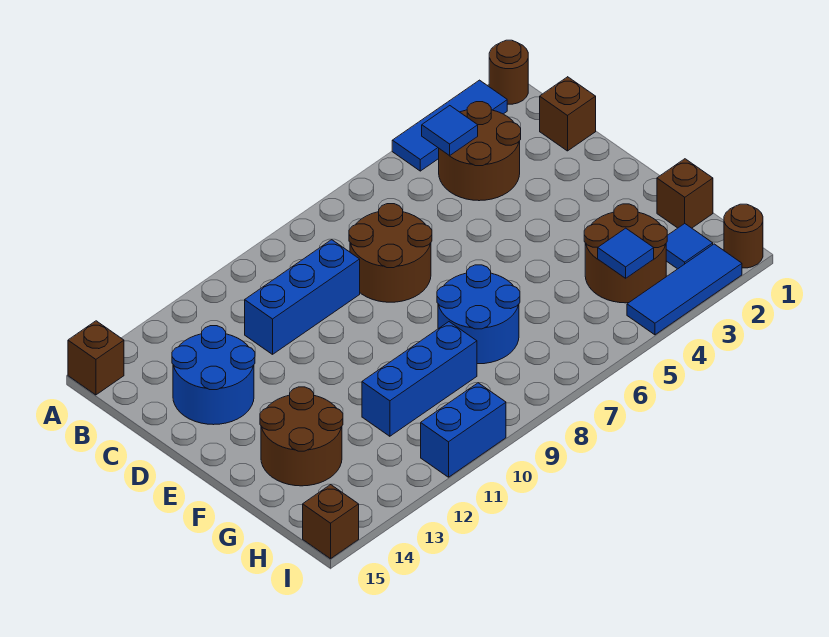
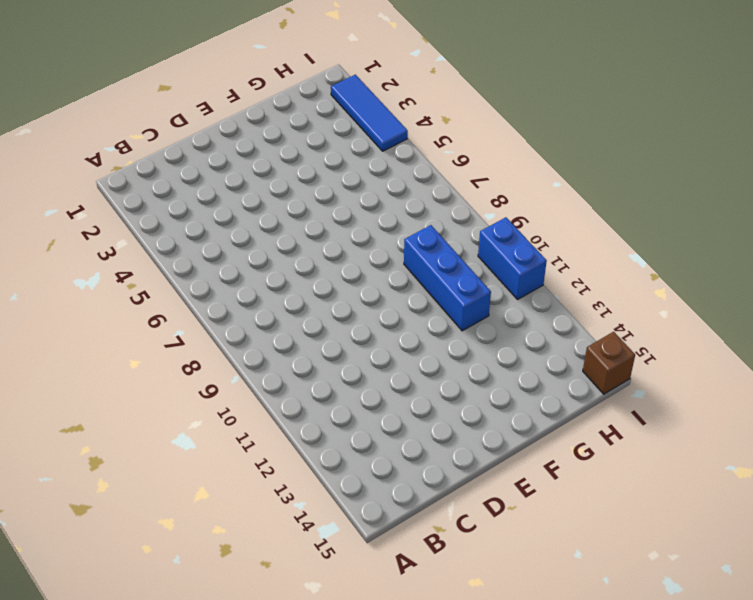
none -> brown 1x1 round brick [489,40,528,104]
none -> blue 1x3 tile [392,80,507,171]
none -> brown 1x1 brick [68,321,124,395]

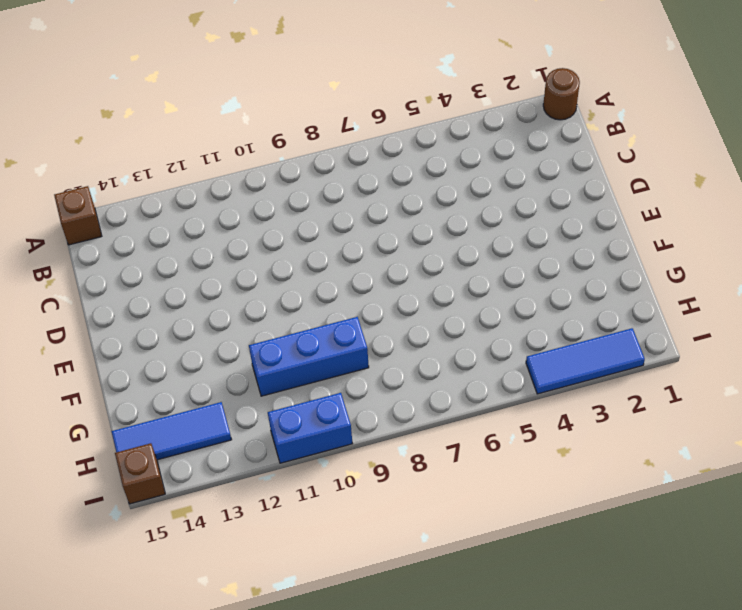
blue 1x3 tile [111,402,232,460] -> blue 1x3 tile moved to [392,80,507,171]
none -> brown 2x2 round brick [439,102,521,201]
none -> brown 1x1 brick [540,77,596,151]
none -> brown 2x2 round brick [349,204,432,302]

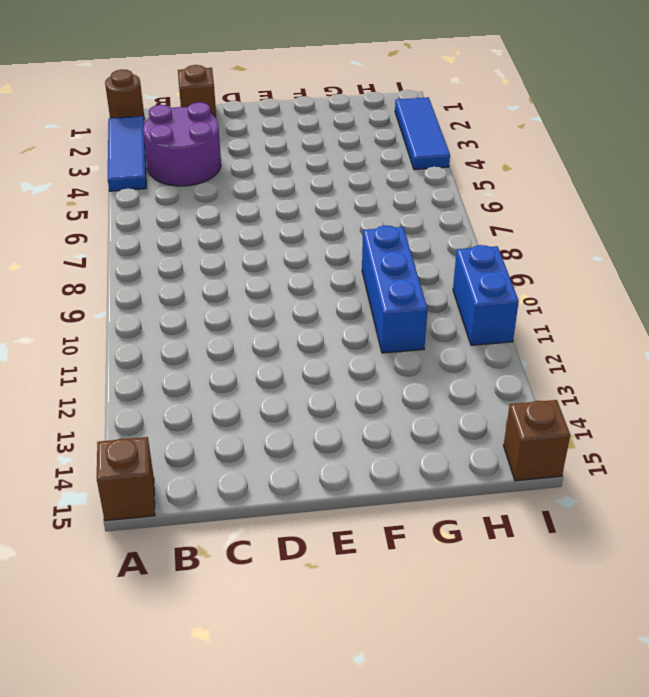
purple 2x2 round brick [143,102,221,186] -> brown 2x2 round brick [439,102,521,201]
none -> brown 2x2 round brick [349,204,432,302]
none -> blue 1x3 brick [245,240,360,354]
none -> blue 2x2 round brick [172,326,255,425]

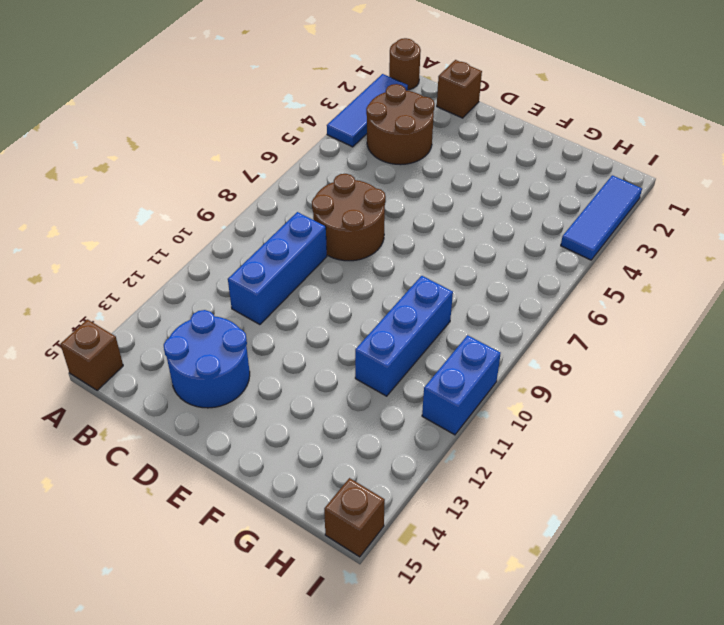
none -> blue 2x2 round brick [437,265,520,364]
none -> brown 2x2 round brick [260,387,343,486]
none -> brown 1x1 brick [657,159,713,228]

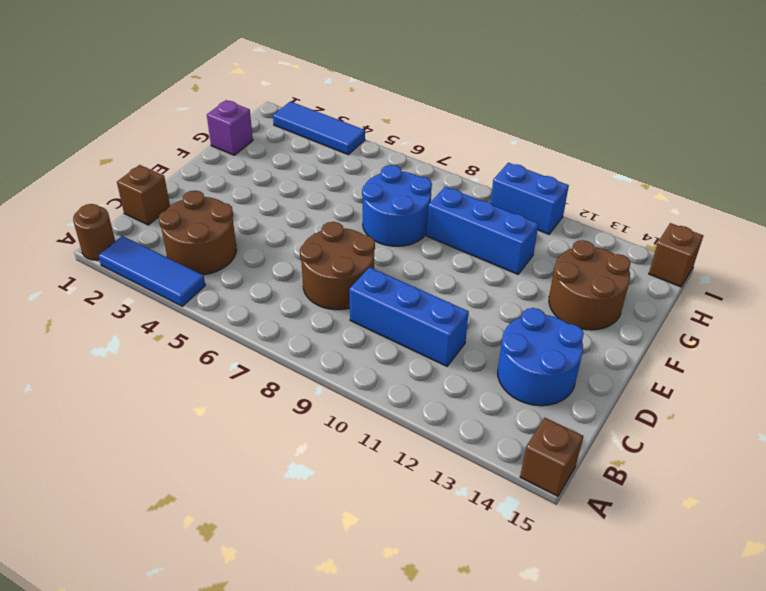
purple 1x1 brick [207,100,253,155] -> brown 1x1 brick [657,159,713,228]
none -> brown 2x2 round brick [584,204,667,303]
none -> blue 1x1 tile [666,224,713,269]
none -> brown 1x1 round brick [724,204,763,268]

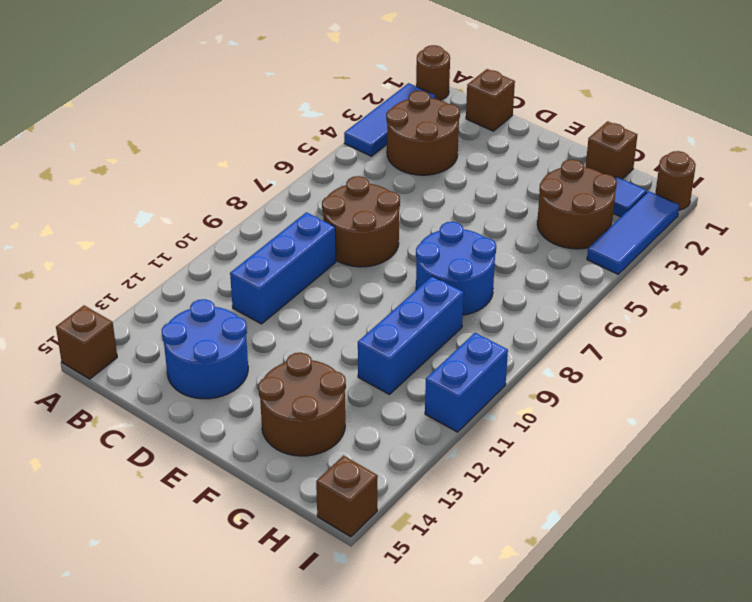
none -> blue 1x1 tile [422,106,478,156]
none -> blue 1x1 tile [598,228,654,278]

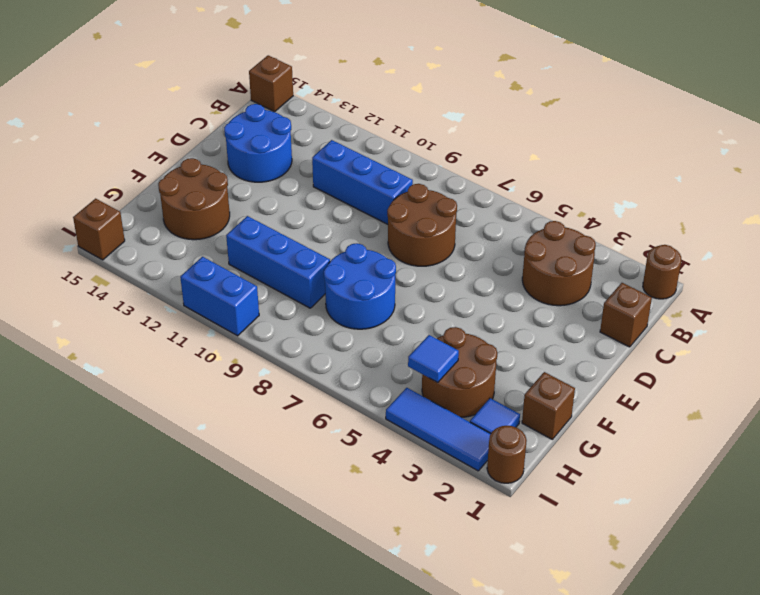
none -> blue 1x3 tile [392,80,507,171]
none -> blue 1x1 tile [422,106,478,156]

